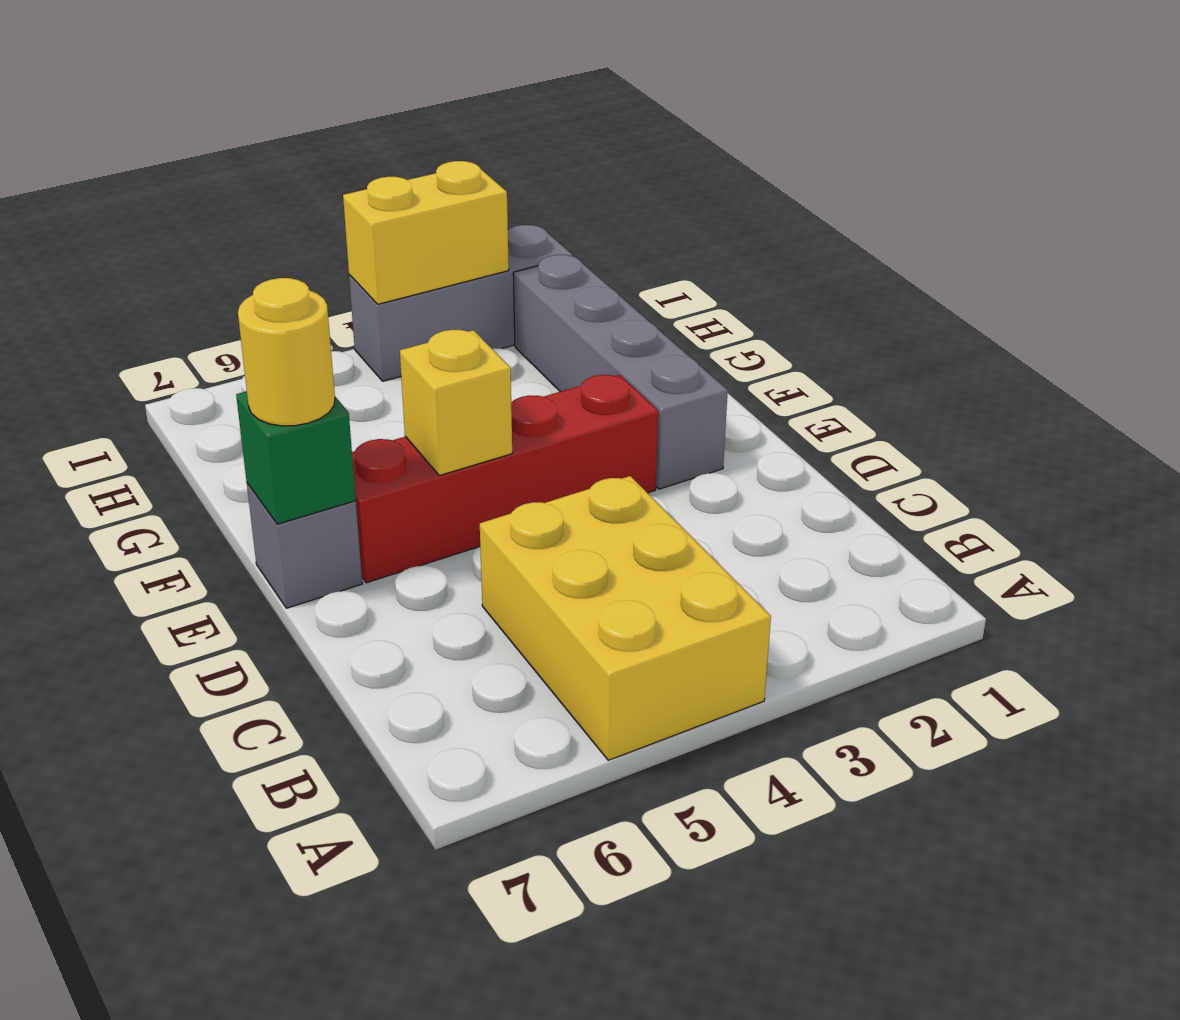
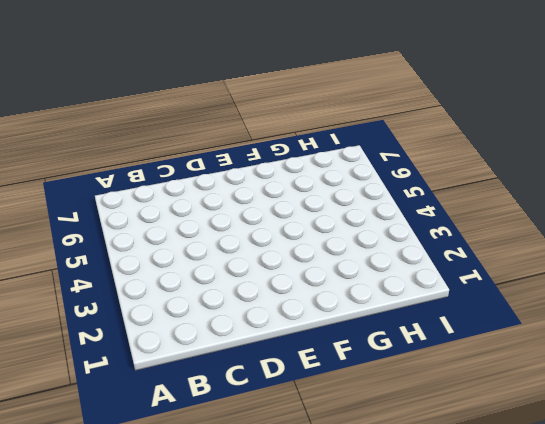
none -> yellow 2x3 brick [480,476,771,760]
none -> grey 1x4 brick [513,255,728,489]

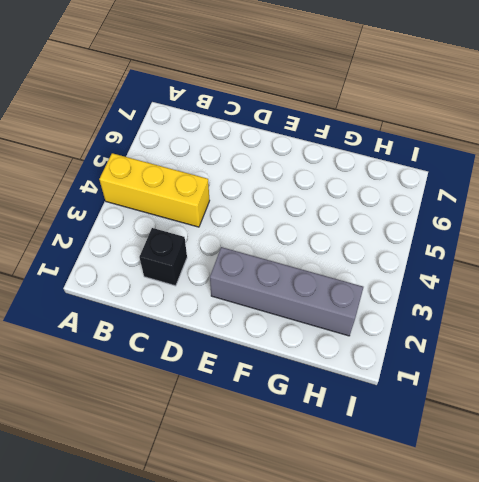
yellow 1x3 brick [99,153,210,227] -> yellow 2x3 brick [480,476,771,760]
black 1x1 brick [139,228,187,286] -> none
none -> red 1x4 brick [352,375,658,583]
none -> grey 1x1 brick [247,483,362,608]

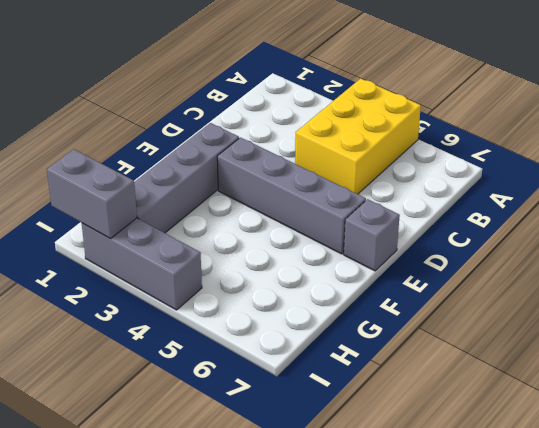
grey 1x4 brick [217,138,366,254] -> red 1x4 brick [352,375,658,583]
grey 1x2 brick [47,149,137,239] -> none
none -> yellow 1x1 brick [400,330,512,475]
none -> green 1x1 brick [236,391,356,524]

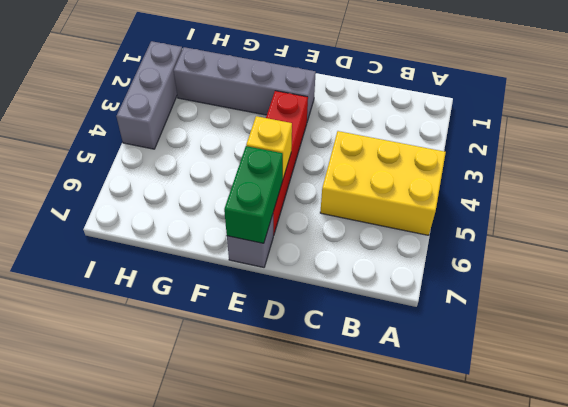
green 1x2 brick [224,146,283,243] -> green 1x1 brick [236,391,356,524]
none -> yellow 1x2 brick [343,161,509,304]
none -> yellow 1x1 round brick [238,278,335,426]

